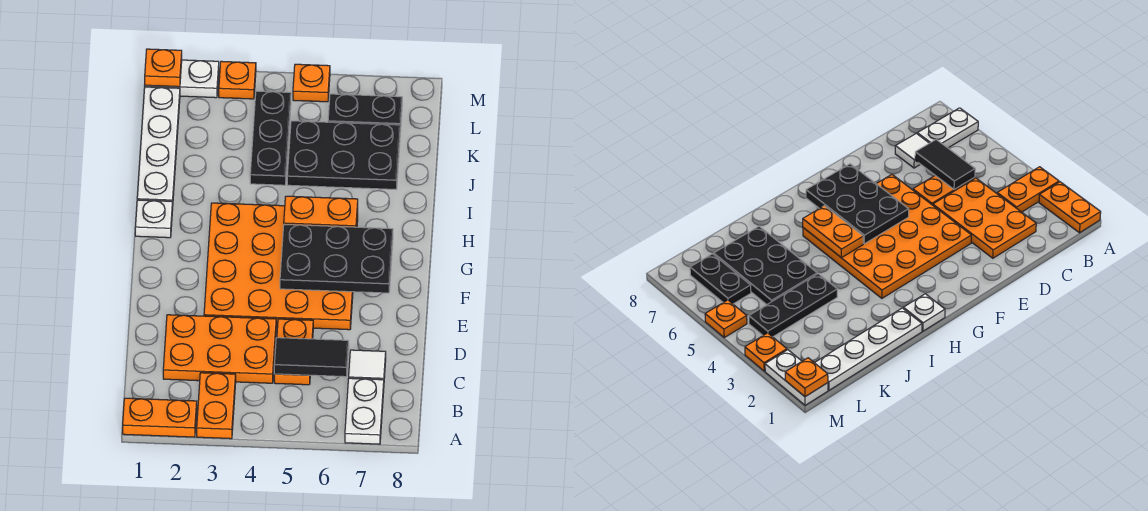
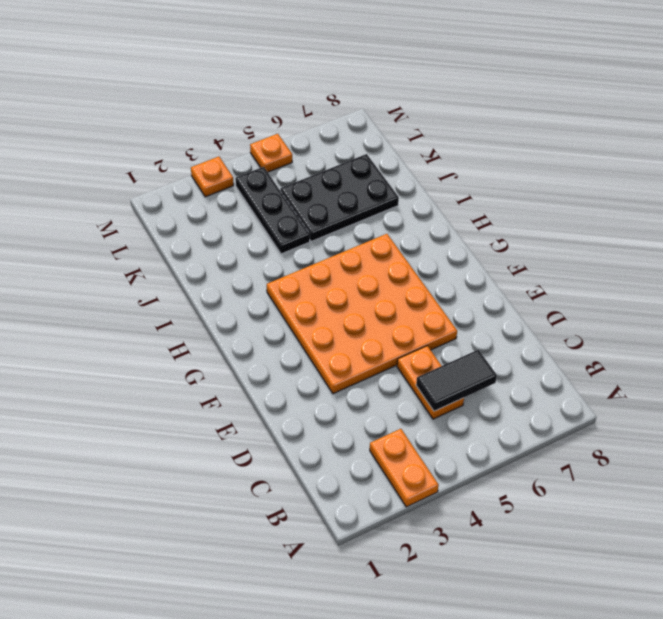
none -> orange 1x2 plate [123,398,197,437]
none -> white 1x2 plate [345,378,384,444]
none -> orange 2x3 plate [163,315,276,383]

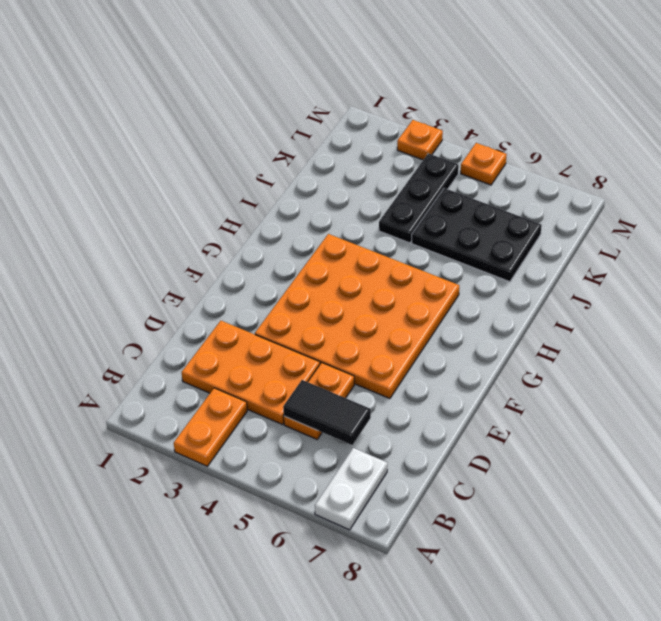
none -> orange 1x2 plate [123,398,197,437]
none -> white 1x1 tile [349,350,386,380]
none -> white 1x1 plate [135,200,173,238]

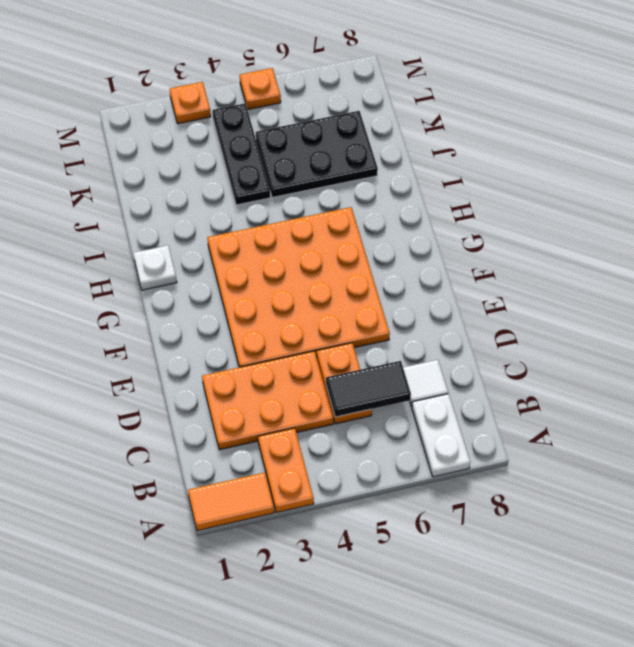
orange 1x2 tile [188,472,274,531] -> orange 1x2 plate [123,398,197,437]
none -> white 1x4 plate [137,87,180,201]
none -> black 1x2 plate [328,94,402,132]
none -> white 1x2 plate [145,60,219,98]

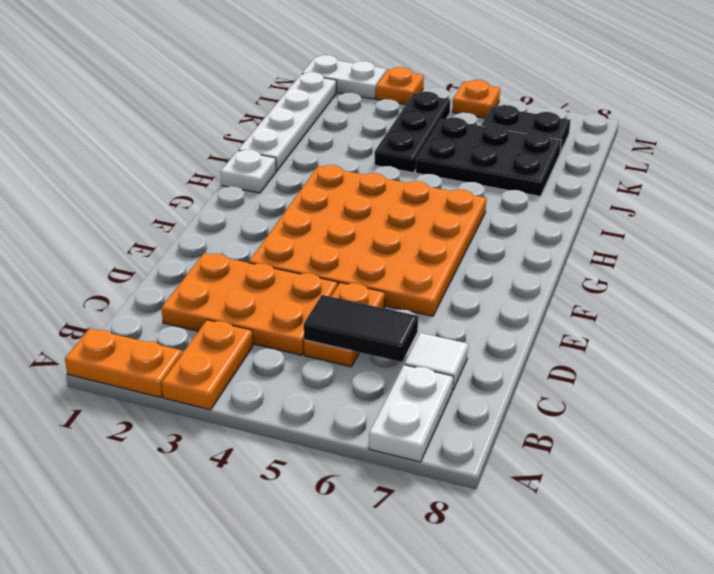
none -> black 2x3 plate [280,224,393,293]
none -> orange 1x2 plate [284,196,358,227]
none -> orange 1x1 plate [145,49,182,87]

